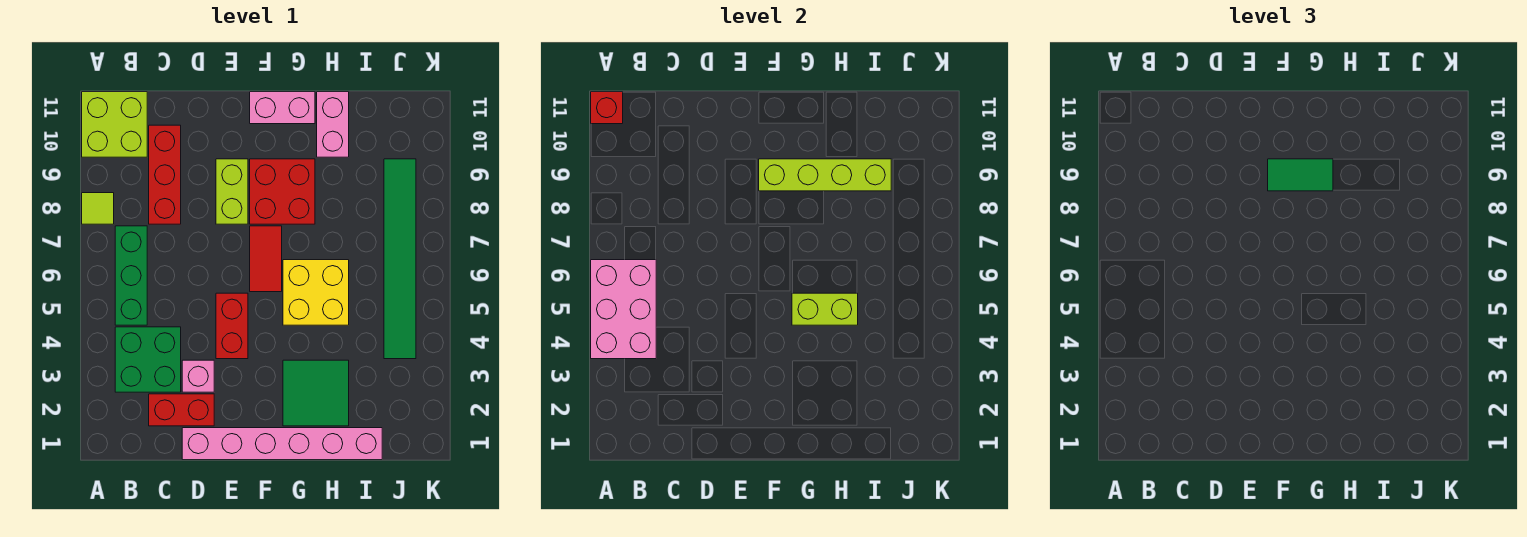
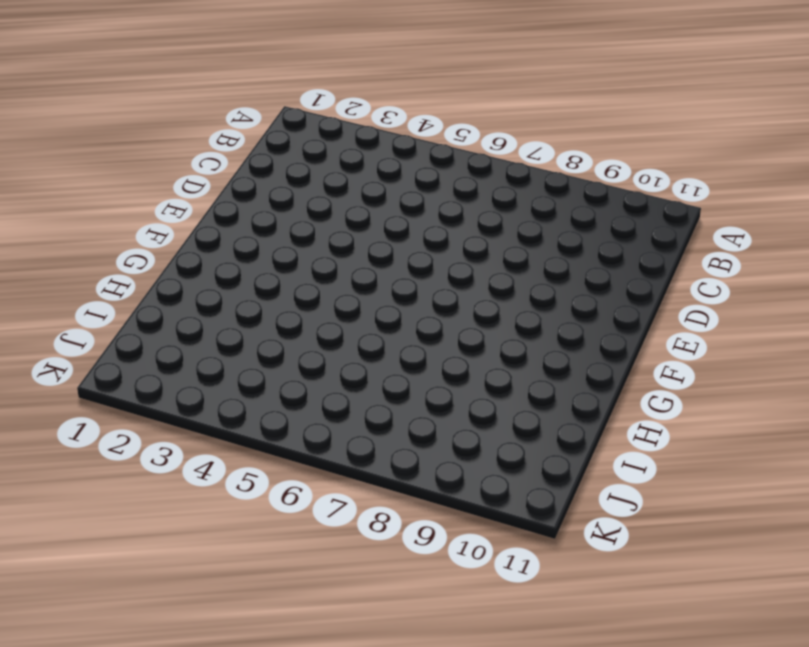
none -> lime 1x1 tile [82,193,114,224]
none -> lime 2x2 brick [82,92,147,157]
none -> green 2x2 brick [115,327,181,392]

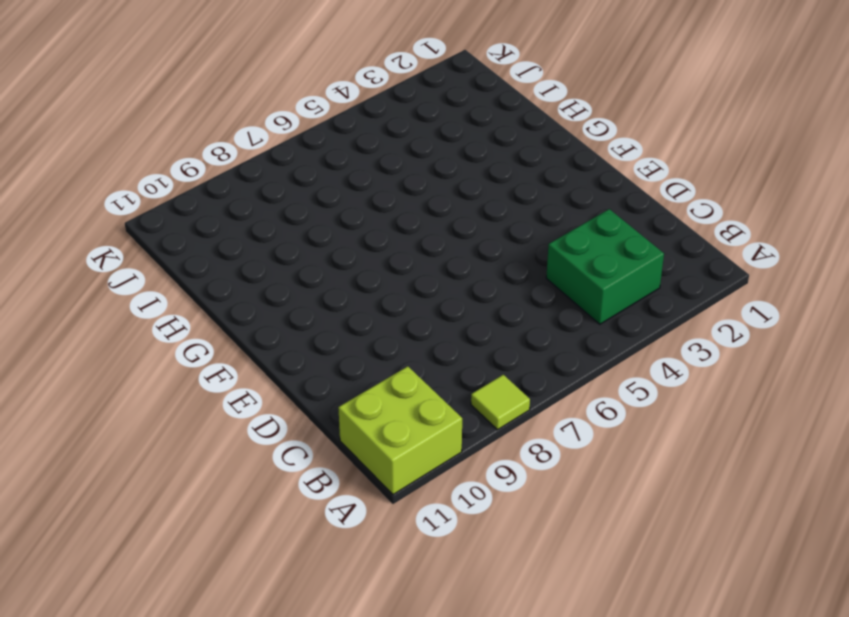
none -> green 1x3 brick [115,226,147,325]
none -> red 1x2 brick [149,394,214,426]
none -> red 1x3 brick [149,125,181,224]

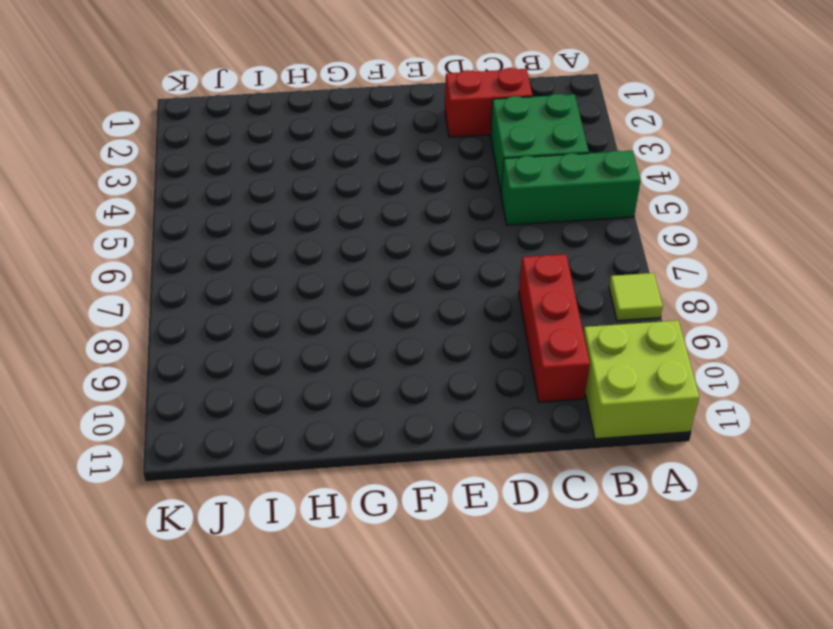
green 1x3 brick [501,151,641,225] -> green 1x3 brick turned to [115,226,147,325]
none -> pink 1x6 brick [182,428,382,460]
none -> pink 1x1 brick [182,360,214,392]
none -> red 1x2 brick [216,293,248,359]

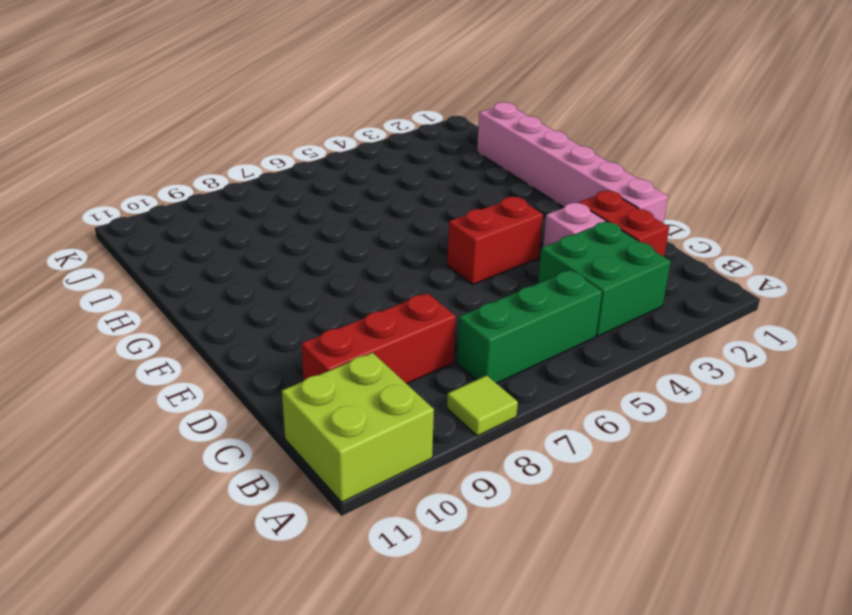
none -> lime 1x2 brick [216,159,248,224]
none -> red 1x2 tile [250,226,282,292]
none -> red 2x2 brick [250,159,315,224]

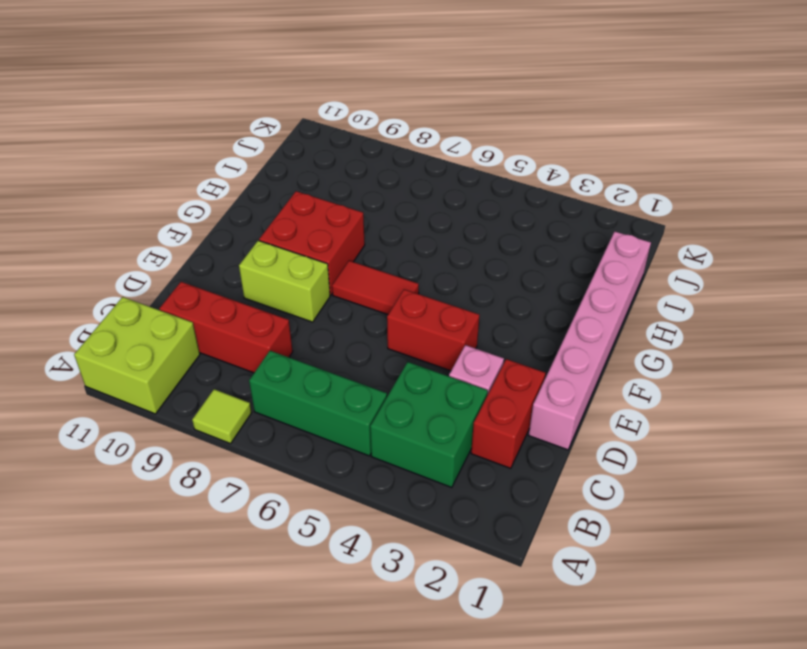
none -> pink 1x2 brick [250,92,315,124]
none -> green 2x2 tile [283,360,349,426]
none -> yellow 2x2 brick [283,260,349,325]

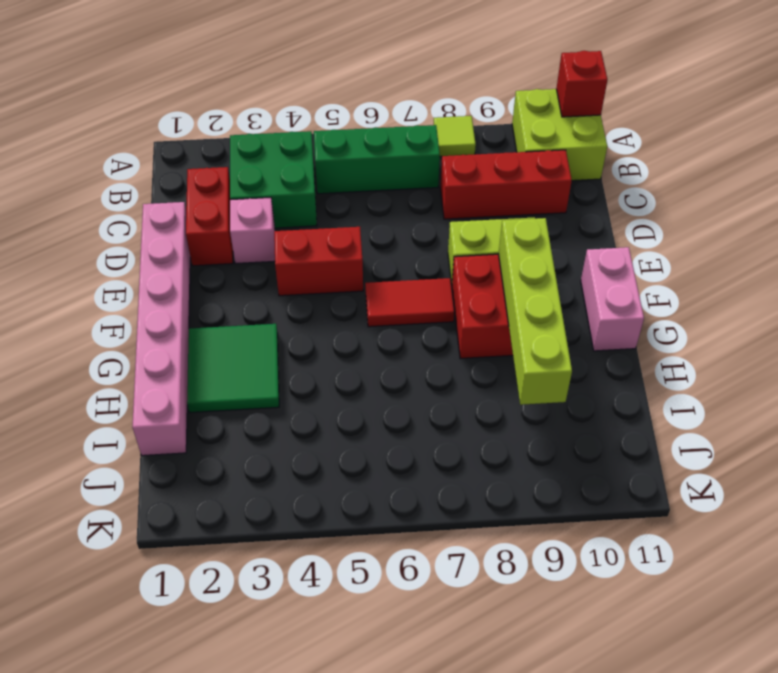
none -> yellow 2x2 brick [283,260,349,325]
none -> pink 1x2 brick [317,92,349,157]
none -> green 1x6 tile [384,159,416,359]

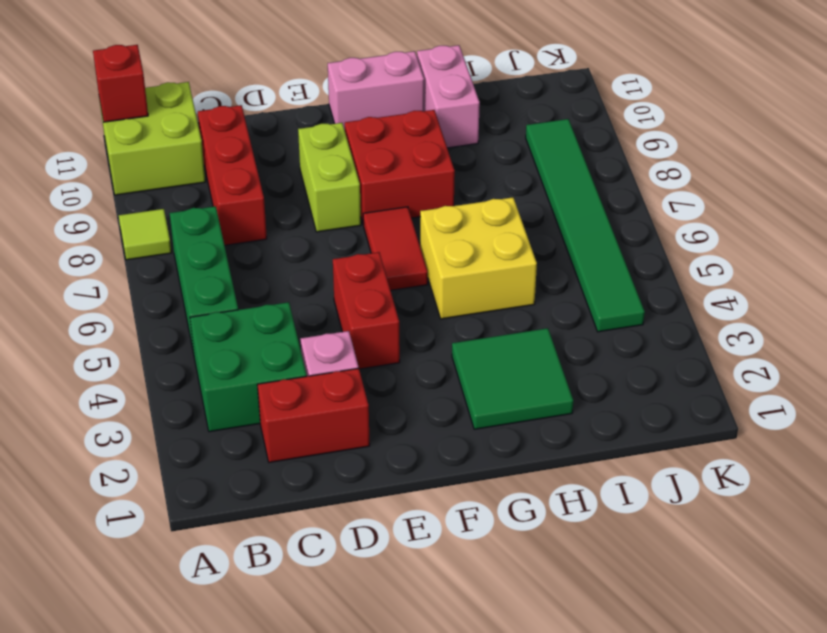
none -> pink 1x6 brick [182,428,382,460]
none -> pink 2x3 brick [591,260,656,359]
none -> lime 1x4 brick [759,159,891,191]

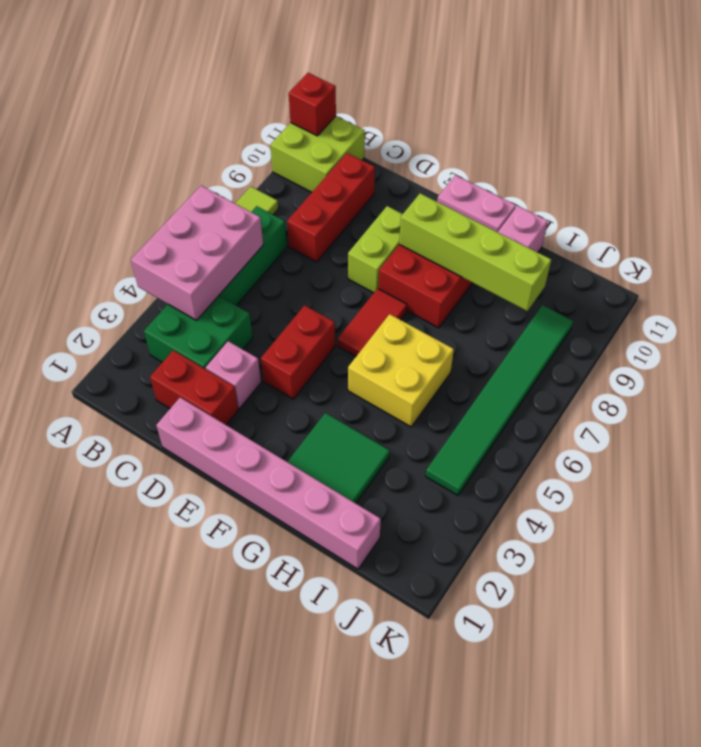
none -> lime 1x2 brick [792,293,858,325]
none -> green 1x2 tile [1268,159,1333,191]

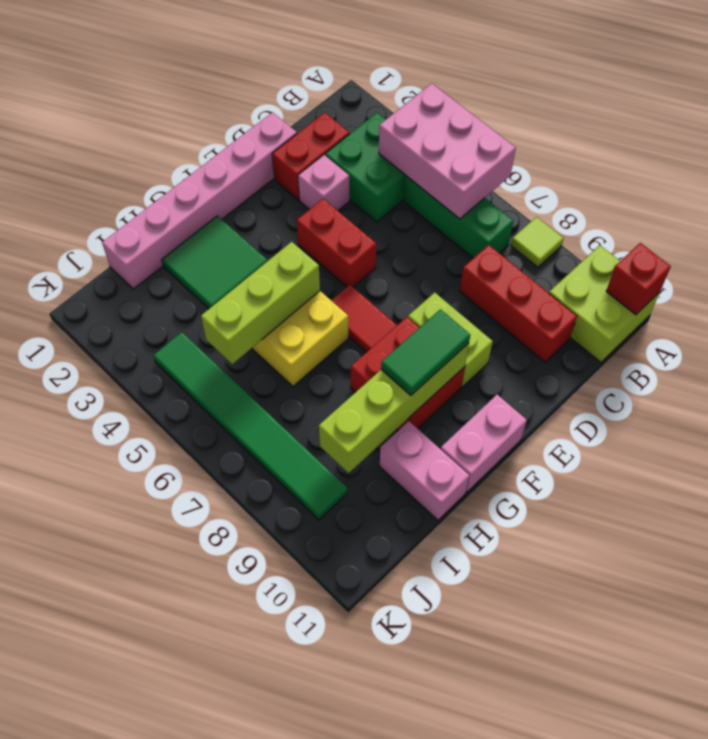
lime 1x3 brick [201,242,320,364] -> lime 1x2 brick [792,293,858,325]

